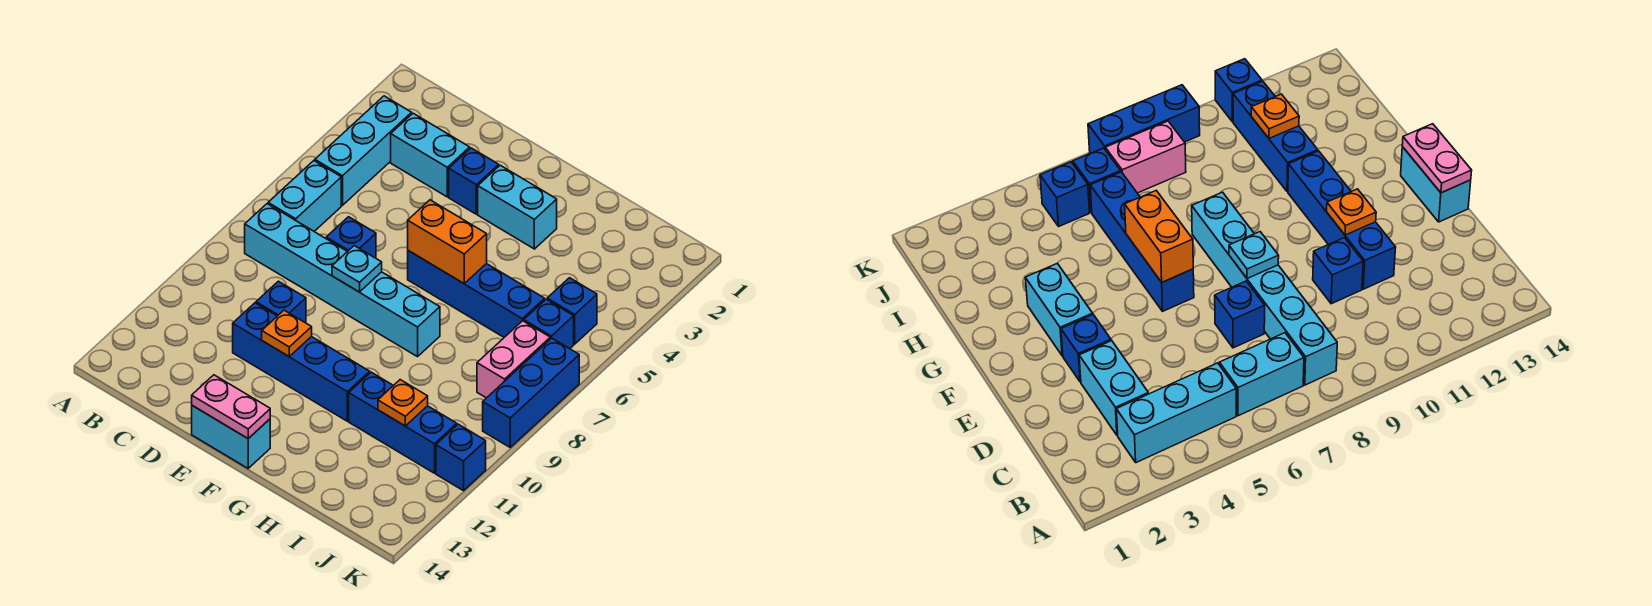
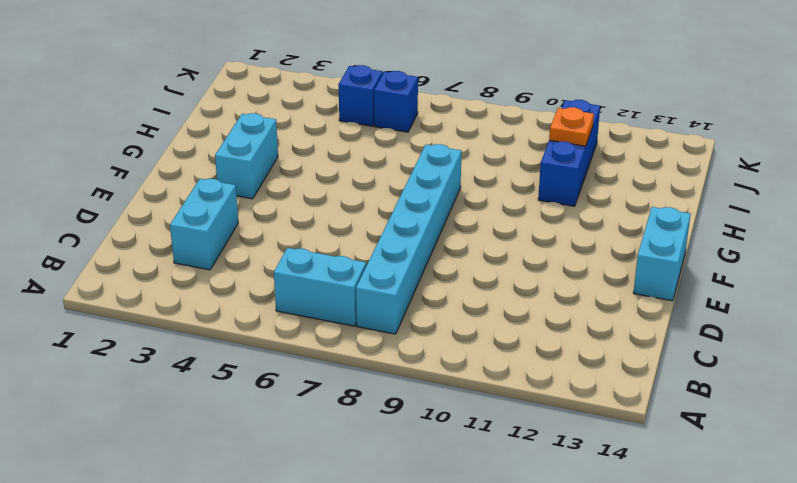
none -> cyan 1x3 brick [315,96,412,205]
none -> blue 1x1 brick [326,217,376,258]
none -> blue 1x1 brick [256,281,306,323]

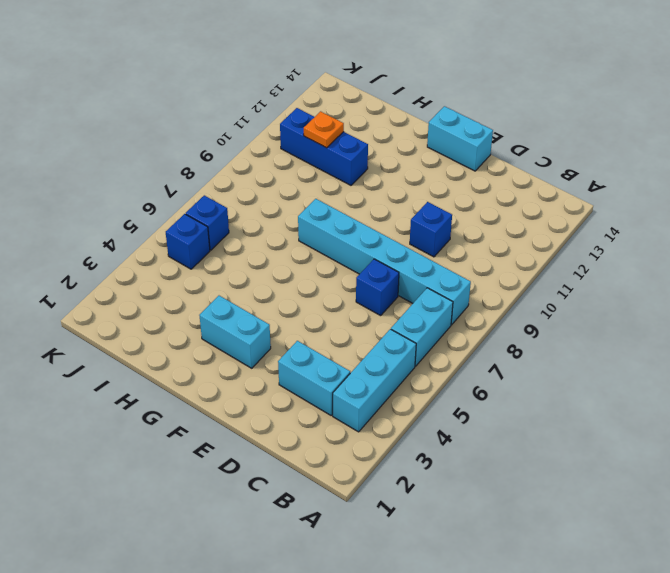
none -> blue 1x4 brick [233,303,370,421]
none -> blue 1x1 brick [449,148,499,214]
none -> blue 1x4 brick [408,251,545,337]

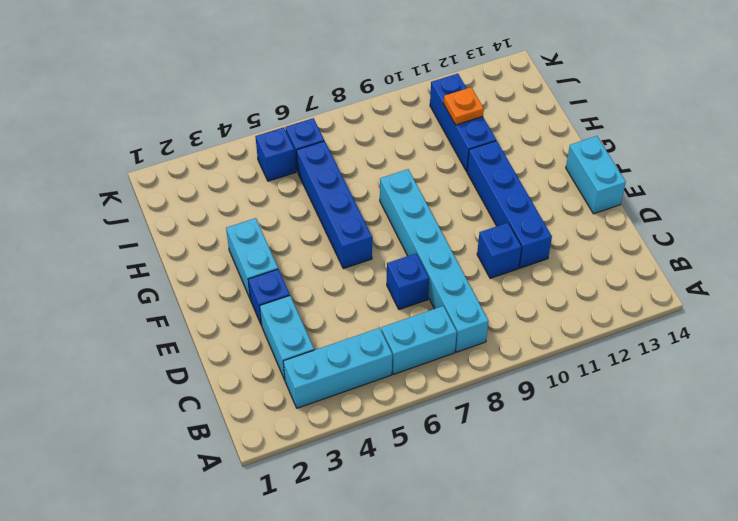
none -> pink 1x2 brick [477,321,550,398]
none -> blue 1x3 brick [483,338,579,447]
none -> blue 1x1 brick [436,424,486,491]

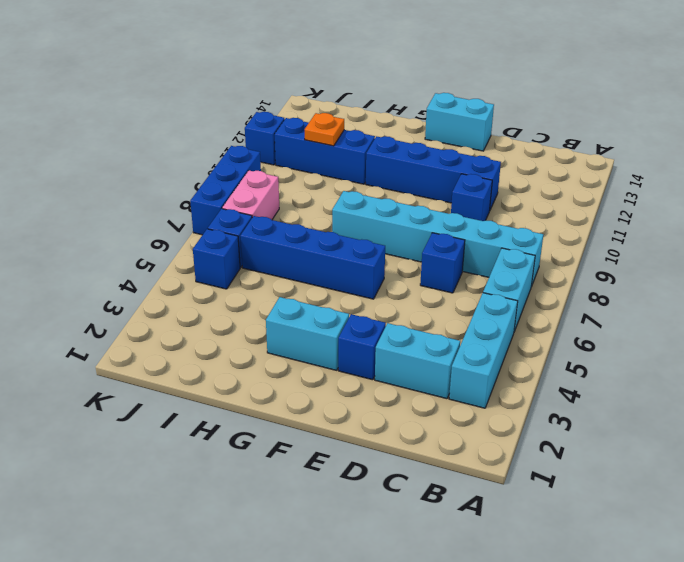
none -> cyan 1x1 plate [332,246,382,292]
none -> orange 1x1 plate [262,310,312,356]
none -> pink 1x2 plate [192,375,270,438]

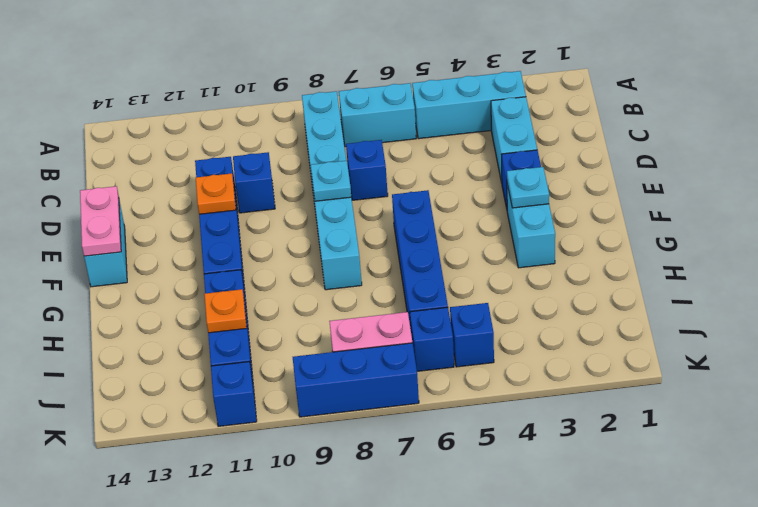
cyan 1x1 plate [507,167,549,208] -> none
none -> orange 1x2 brick [408,200,487,283]

